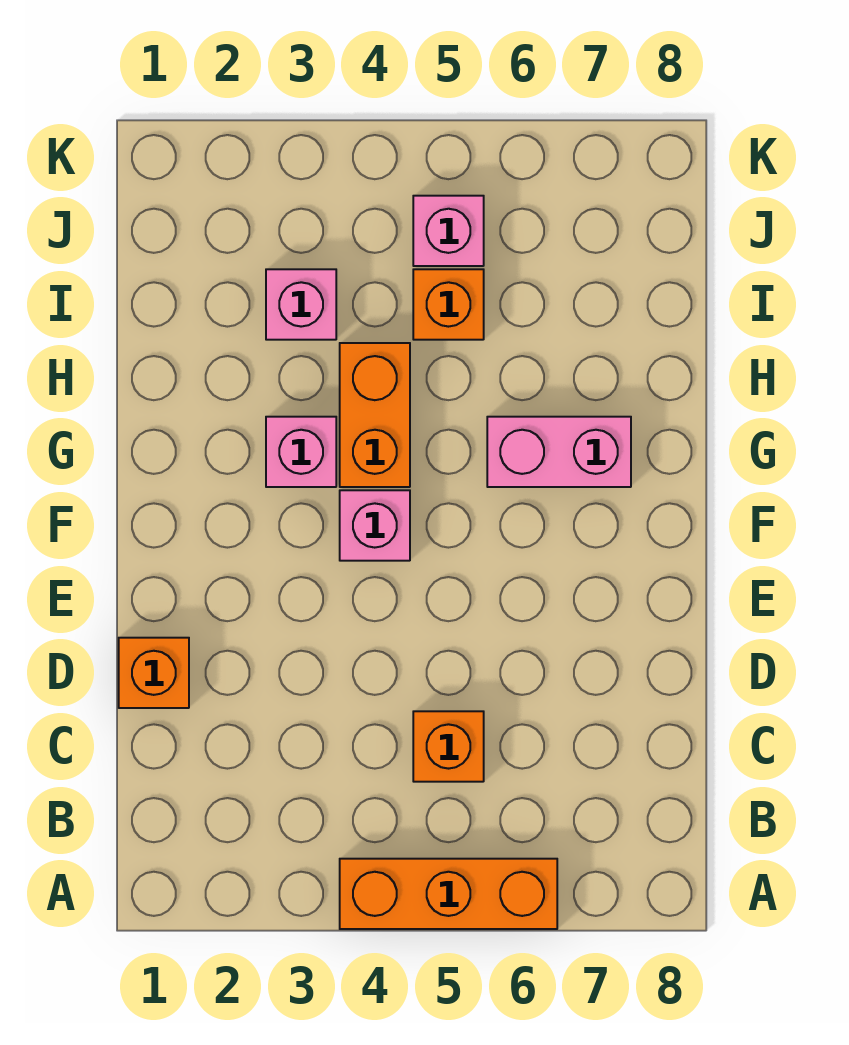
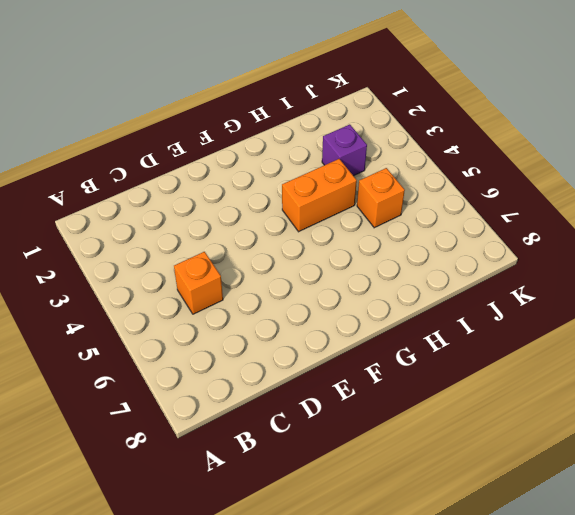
purple 1x1 brick [322,125,367,176] -> pink 1x1 brick [266,269,336,340]
none -> orange 1x3 brick [340,859,557,929]
none -> orange 1x1 brick [119,638,189,708]

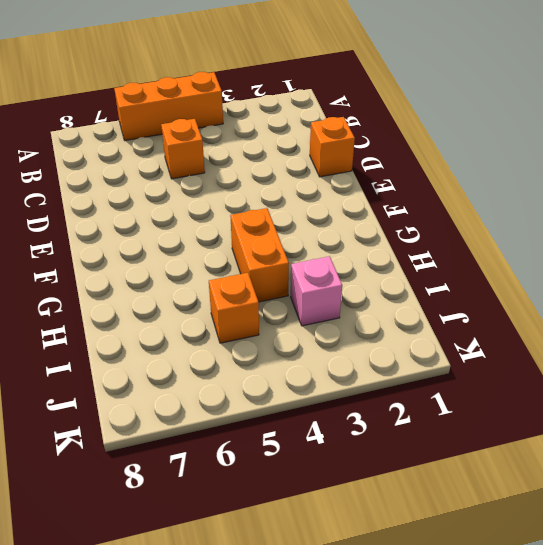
none -> pink 1x1 brick [340,490,410,561]
none -> pink 1x1 brick [266,417,336,487]

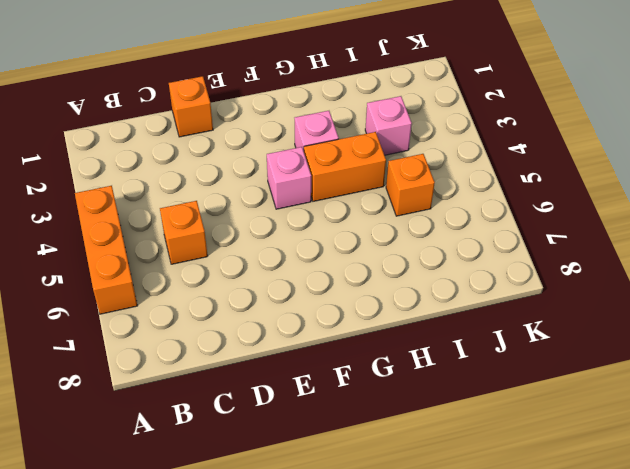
none -> pink 1x2 brick [487,417,631,487]
none -> pink 1x1 brick [413,196,484,266]

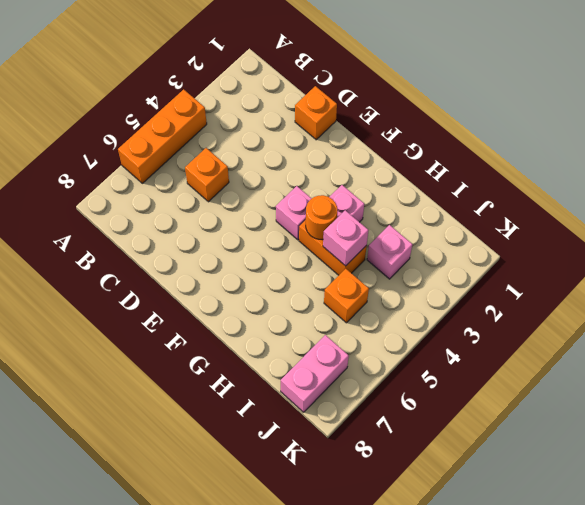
orange 1x1 round brick [306,195,337,239] -> none
pink 1x1 brick [323,210,369,266] -> pink 1x1 brick moved to [413,196,484,266]
pink 1x2 brick [281,335,349,412] -> pink 1x2 brick moved to [487,417,631,487]

